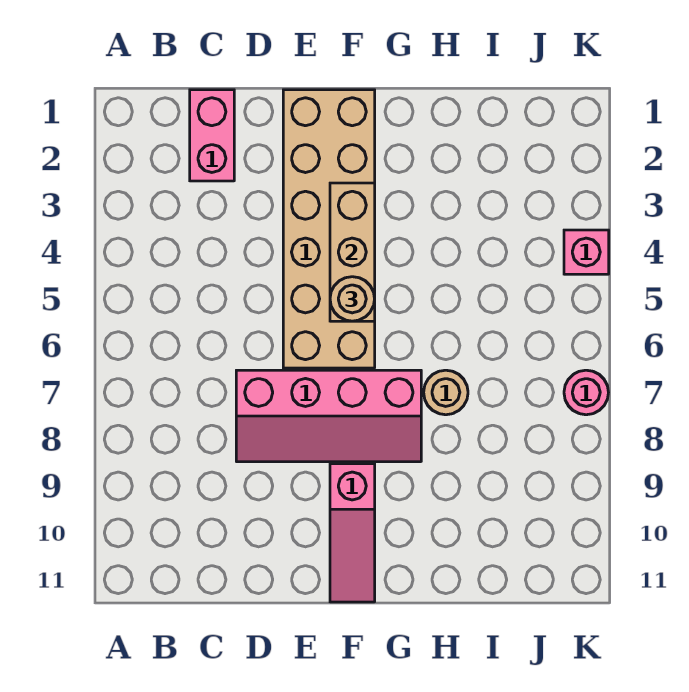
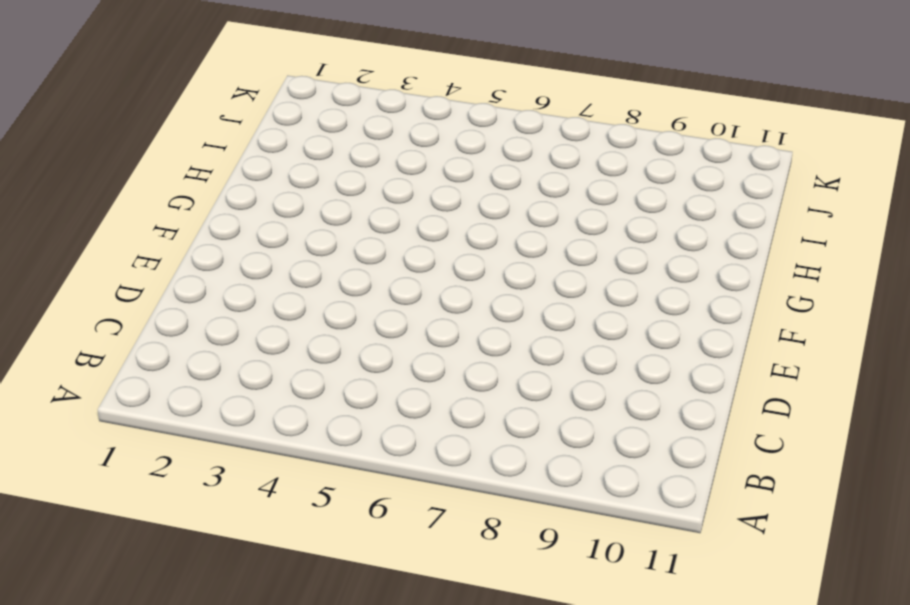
none -> pink 1x2 brick [190,90,234,181]
none -> pink 2x4 slope [236,370,421,462]

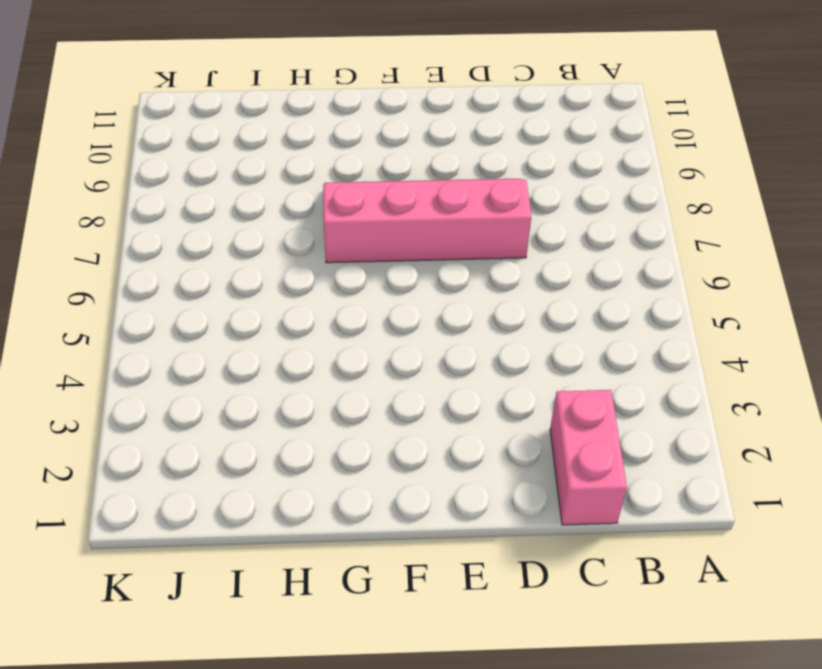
none -> tan 2x6 brick [283,90,375,368]
none -> pink 1x3 slope [330,464,375,602]

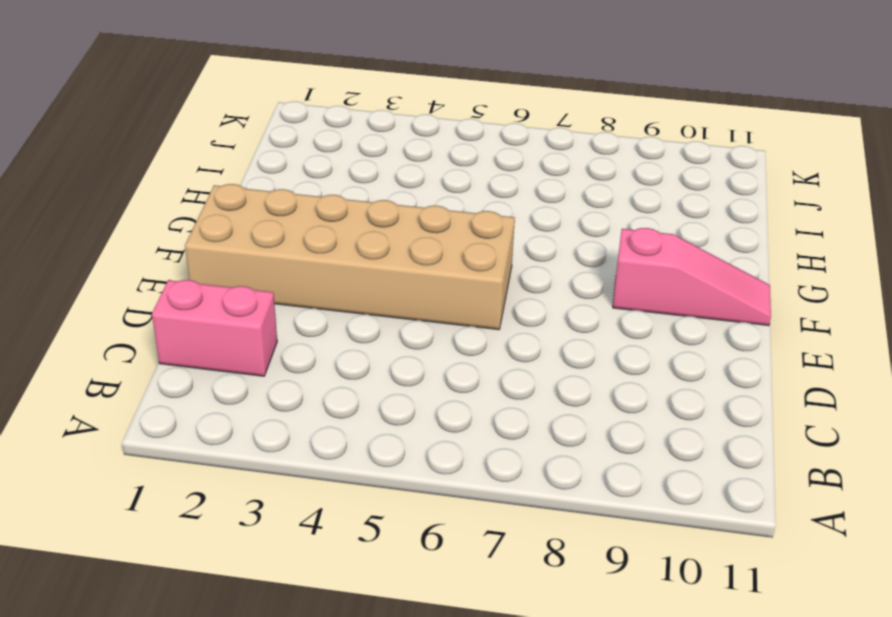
none -> pink 2x4 slope [236,370,421,462]
none -> tan 1x1 round brick [424,370,468,415]

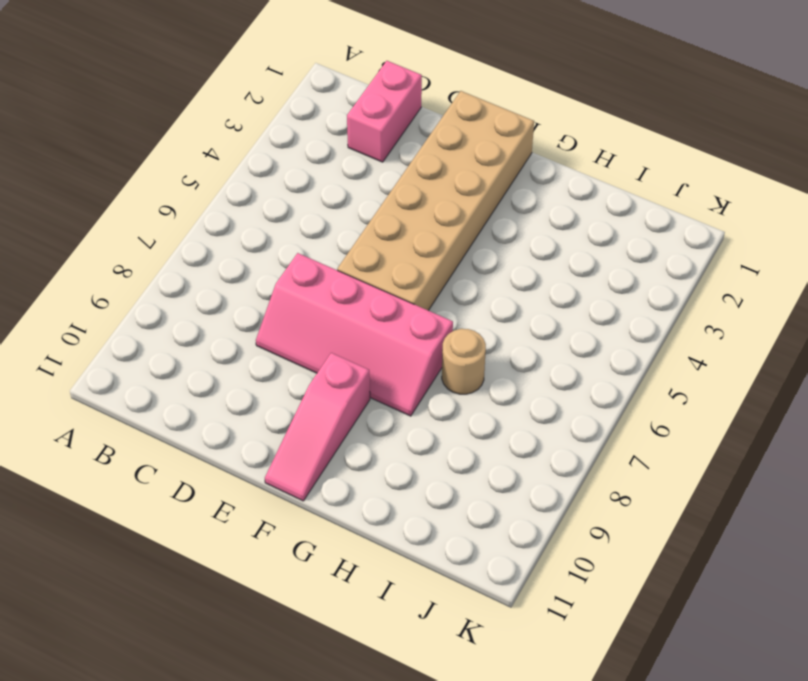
none -> pink 1x1 brick [564,230,609,274]
none -> pink 1x1 round brick [564,370,608,415]

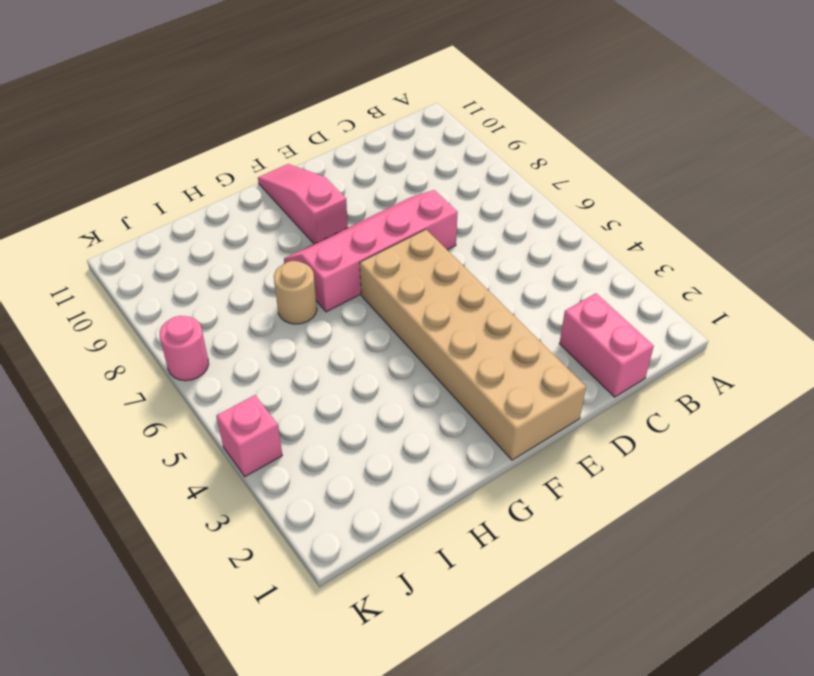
none -> tan 1x3 brick [330,183,375,321]
none -> tan 1x1 round brick [330,277,375,321]

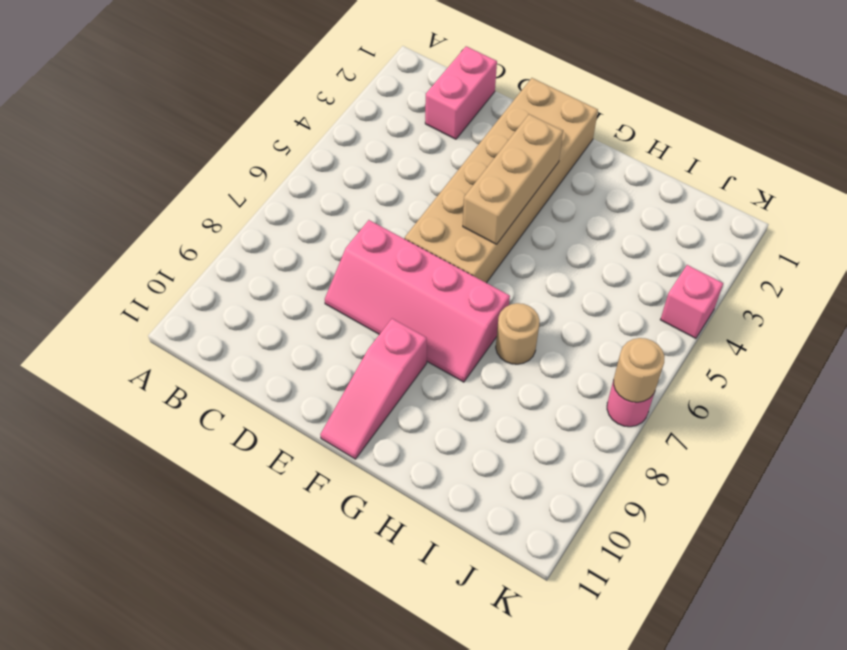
tan 1x1 round brick [614,338,665,402] -> tan 1x1 round brick moved to [330,277,375,321]

